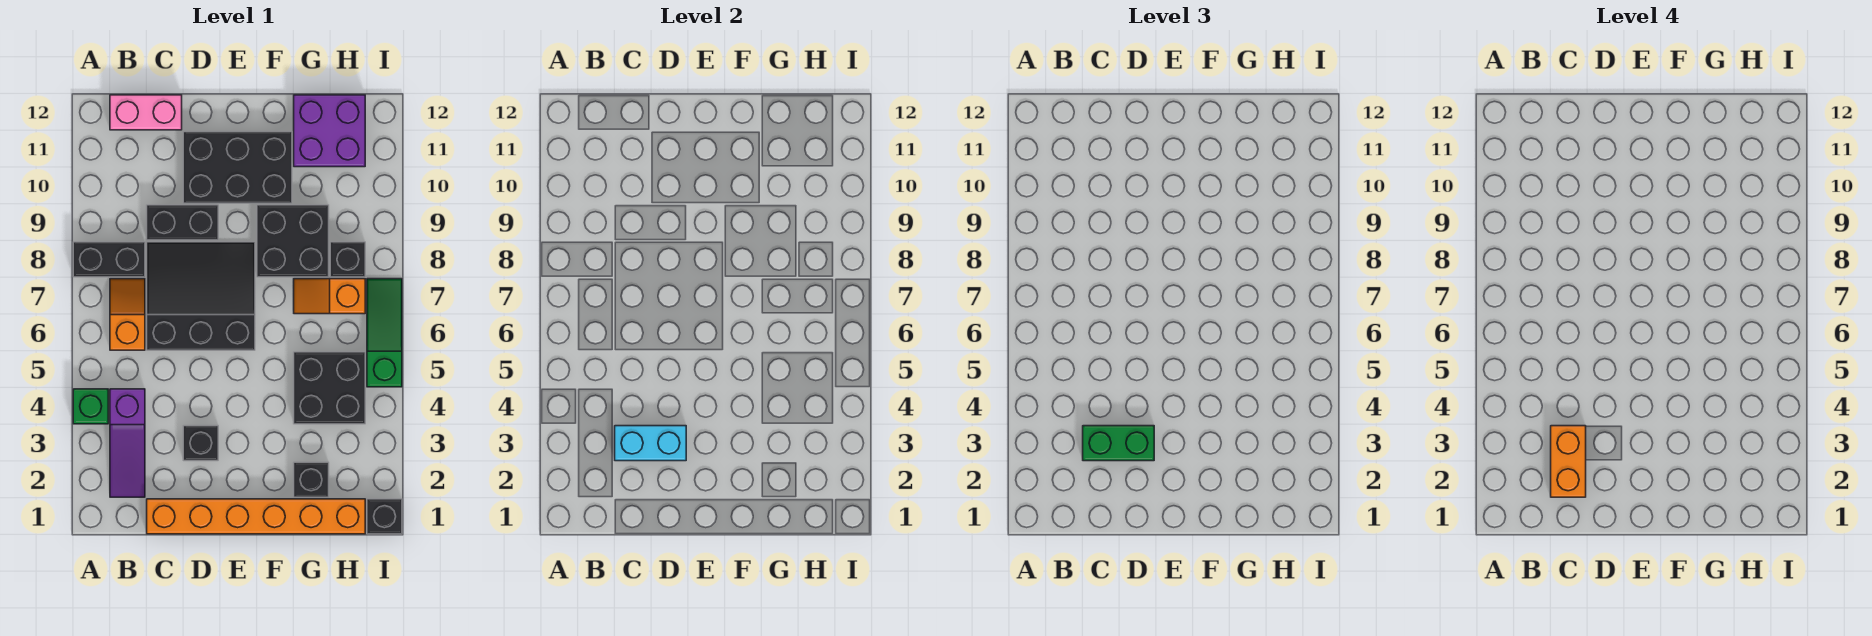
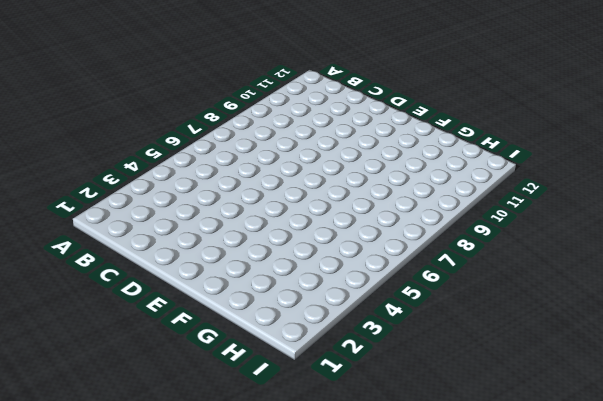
none -> green 1x1 brick [73,389,108,424]
none -> black 1x2 brick [73,242,145,277]
none -> purple 1x3 slope [110,389,145,497]

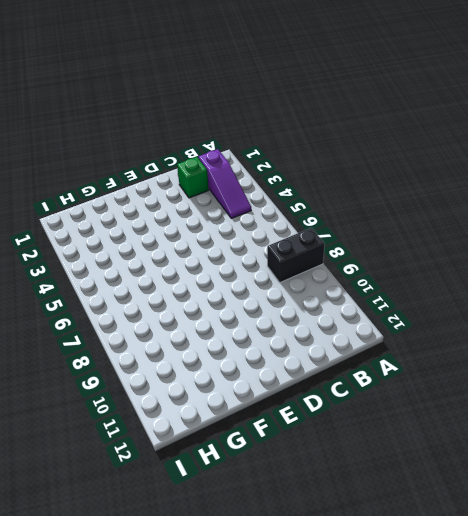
purple 1x3 slope [198,149,251,218] -> purple 1x3 slope turned to [110,389,145,497]
green 1x1 brick [177,157,209,198] -> green 1x1 brick moved to [73,389,108,424]
none -> orange 1x2 slope [110,279,145,350]
none -> pink 1x2 brick [110,95,182,130]
none -> orange 1x6 brick [147,499,365,534]

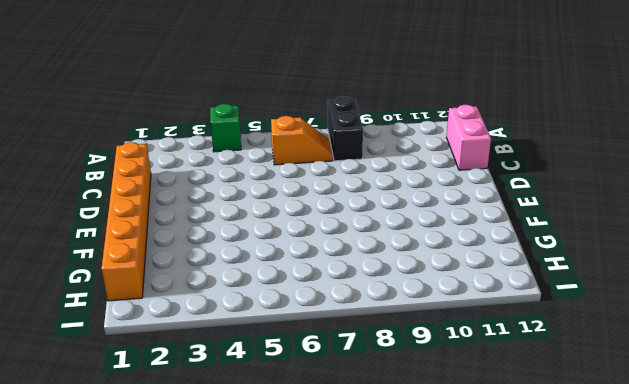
none -> purple 1x3 slope [110,389,145,497]
none -> black 3x3 slope [147,242,255,350]
none -> black 1x2 brick [147,205,218,240]

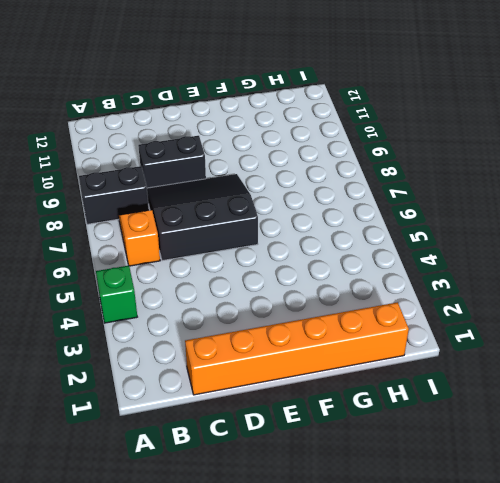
none -> purple 1x3 slope [110,389,145,497]
none -> pink 1x2 brick [110,95,182,130]
none -> black 1x1 brick [183,426,218,461]

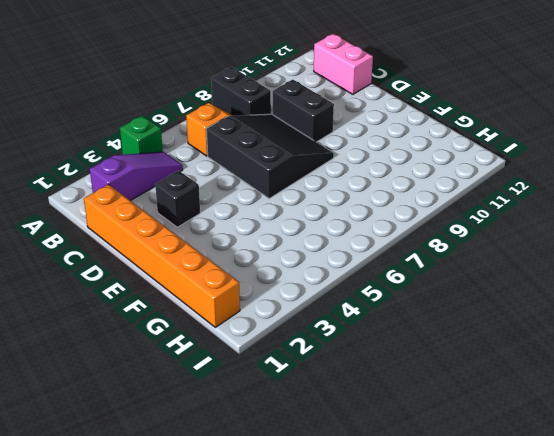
purple 1x3 slope [90,152,183,201] -> purple 1x3 slope turned to [110,389,145,497]
none -> black 2x3 brick [183,132,292,203]
none -> black 2x2 brick [257,205,329,277]
none -> black 1x1 brick [294,462,329,497]

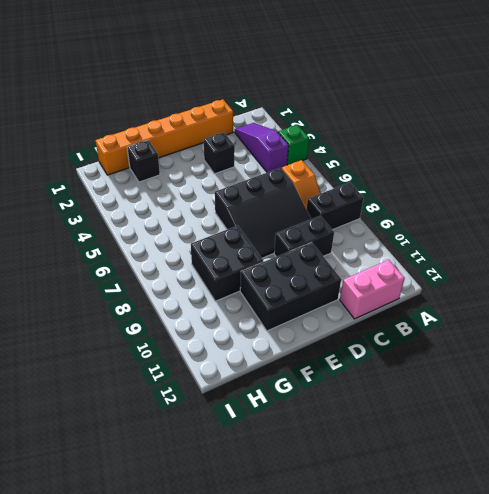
none -> black 2x2 brick [294,352,365,424]
none -> orange 1x2 slope [294,279,365,314]
none -> purple 2x2 brick [294,95,365,167]

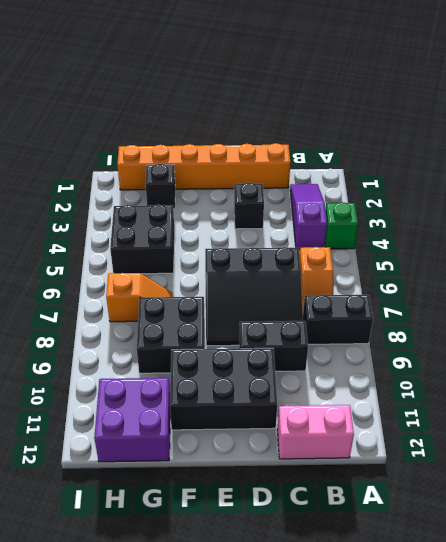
none -> black 1x1 brick [330,242,365,277]
none -> black 1x1 brick [367,499,402,534]
none -> green 1x3 slope [367,279,402,387]

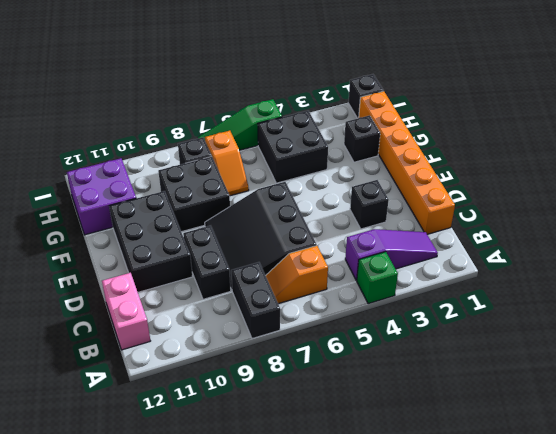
none -> cyan 1x2 brick [615,426,686,461]
none -> green 1x2 brick [1083,426,1154,461]
none -> orange 1x2 brick [1551,426,1586,497]

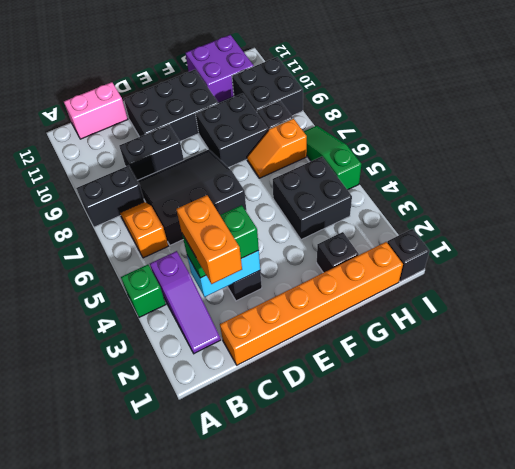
black 2x2 brick [232,57,303,116] -> none

